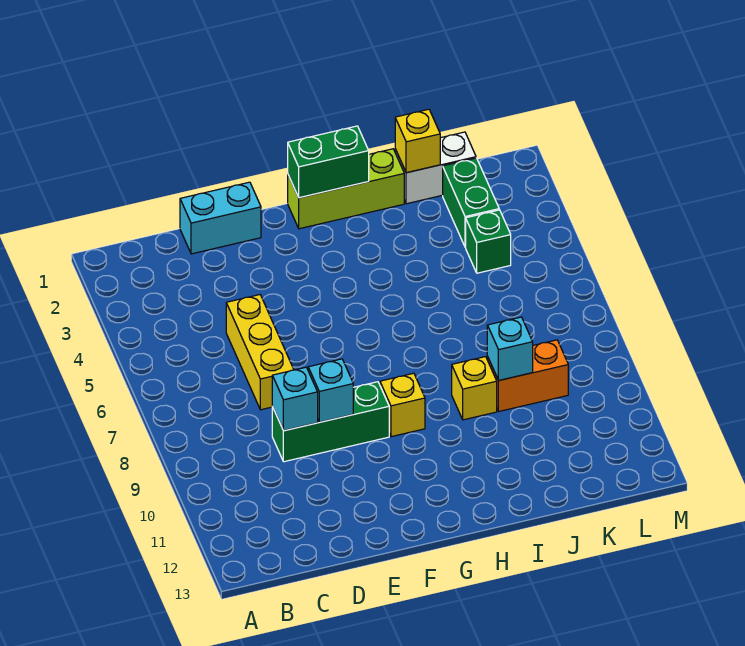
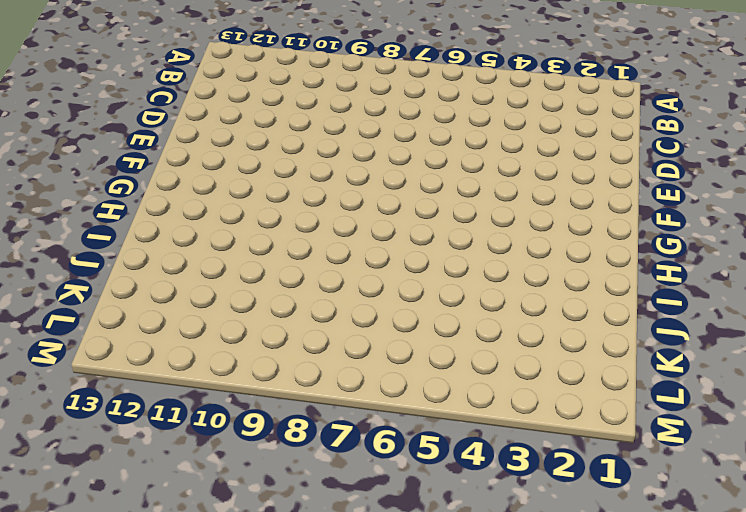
none -> cyan 1x2 brick [180,182,261,254]
none -> yellow 1x3 brick [226,295,294,410]
none -> green 1x3 brick [272,382,389,462]

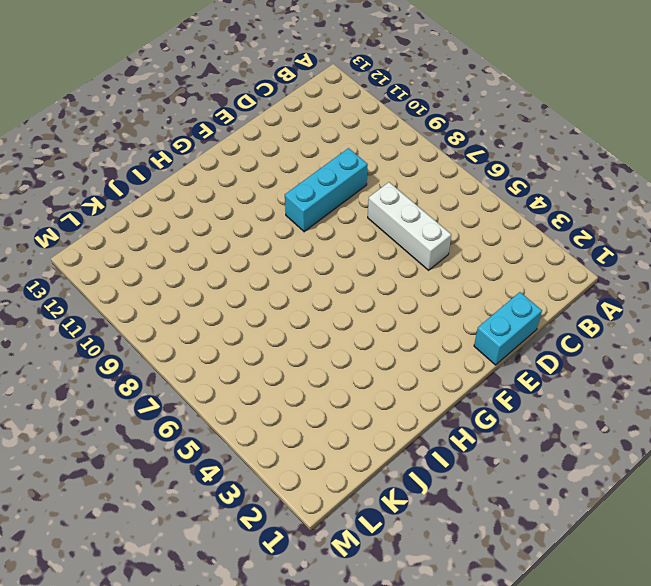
white 1x3 brick [368,182,451,270] -> yellow 1x3 brick [226,295,294,410]
cyan 1x3 brick [285,148,368,232] -> green 1x3 brick [272,382,389,462]
none -> lime 1x3 brick [288,149,404,229]
none -> yellow 1x1 brick [380,373,425,437]
none -> yellow 1x1 brick [452,357,497,420]

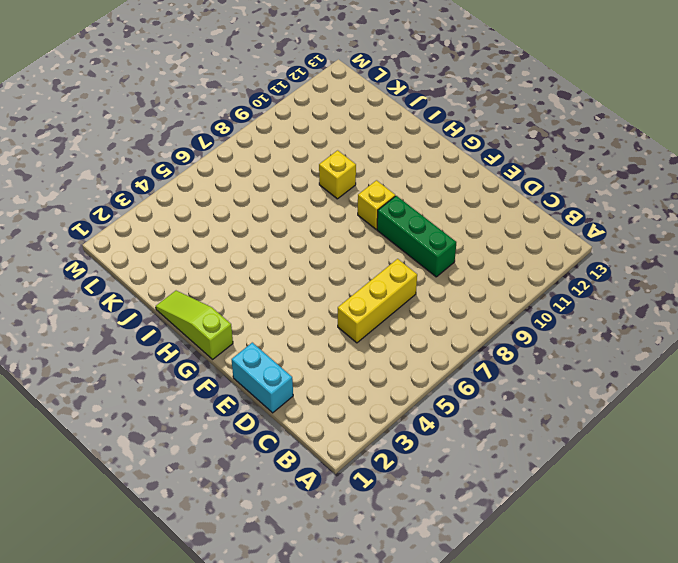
lime 1x3 slope [156,291,233,359] -> lime 1x3 brick [288,149,404,229]
none -> white 1x2 brick [395,132,476,204]
none -> orange 1x2 brick [487,340,568,411]
none -> green 1x2 brick [443,158,499,247]

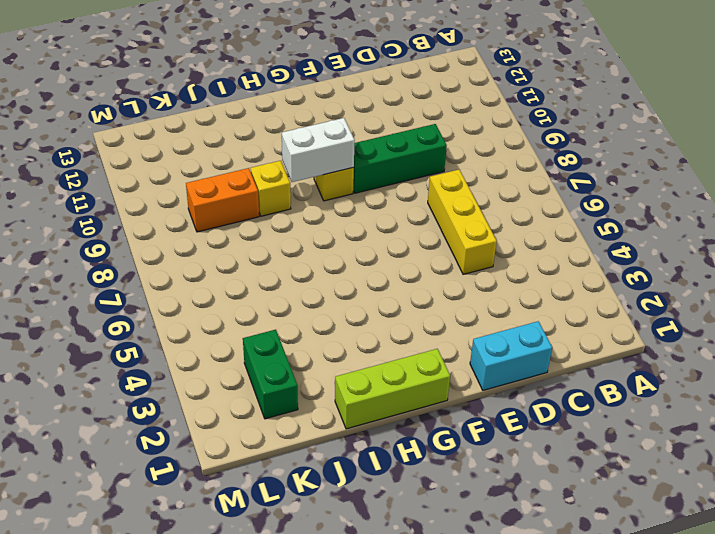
white 1x2 brick [282,118,355,182] -> white 1x2 brick moved to [395,132,476,204]
none -> green 1x1 brick [466,210,511,273]
none -> cyan 1x1 brick [272,367,318,431]
none -> cyan 1x1 brick [308,359,353,422]

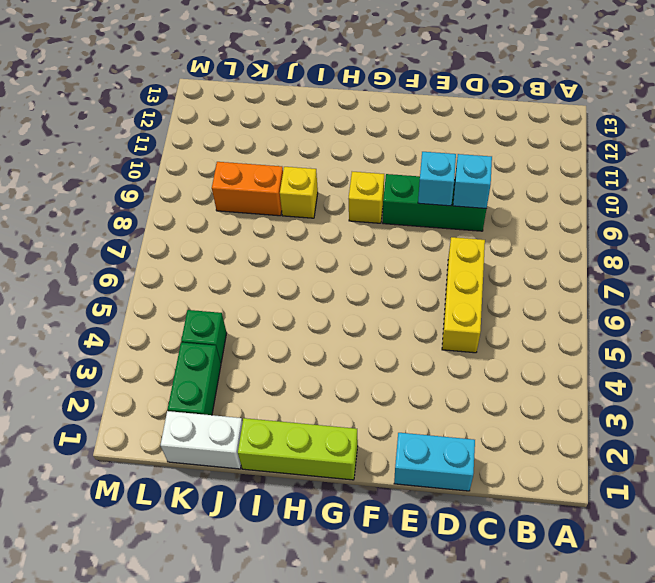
none -> green 1x2 brick [288,126,369,198]
none -> yellow 1x1 brick [395,109,440,173]
none -> cyan 1x1 brick [487,317,533,381]

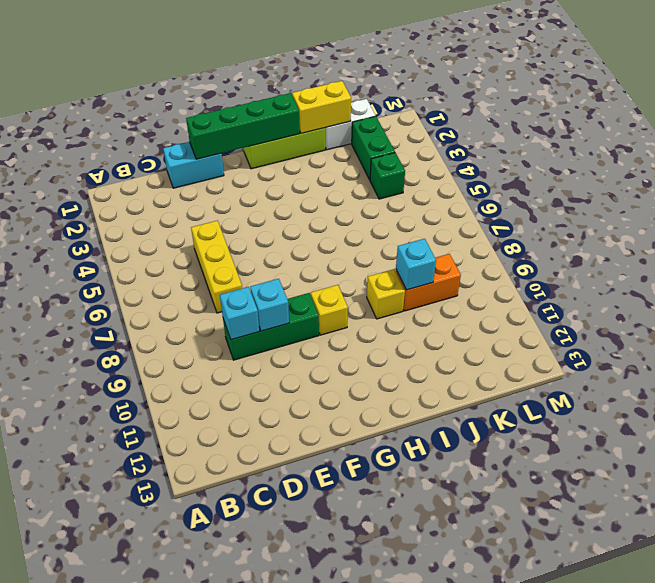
green 1x4 brick [186,93,300,159] -> green 1x2 brick [288,126,369,198]
yellow 1x2 brick [292,81,351,133] -> yellow 1x1 brick [395,109,440,173]

